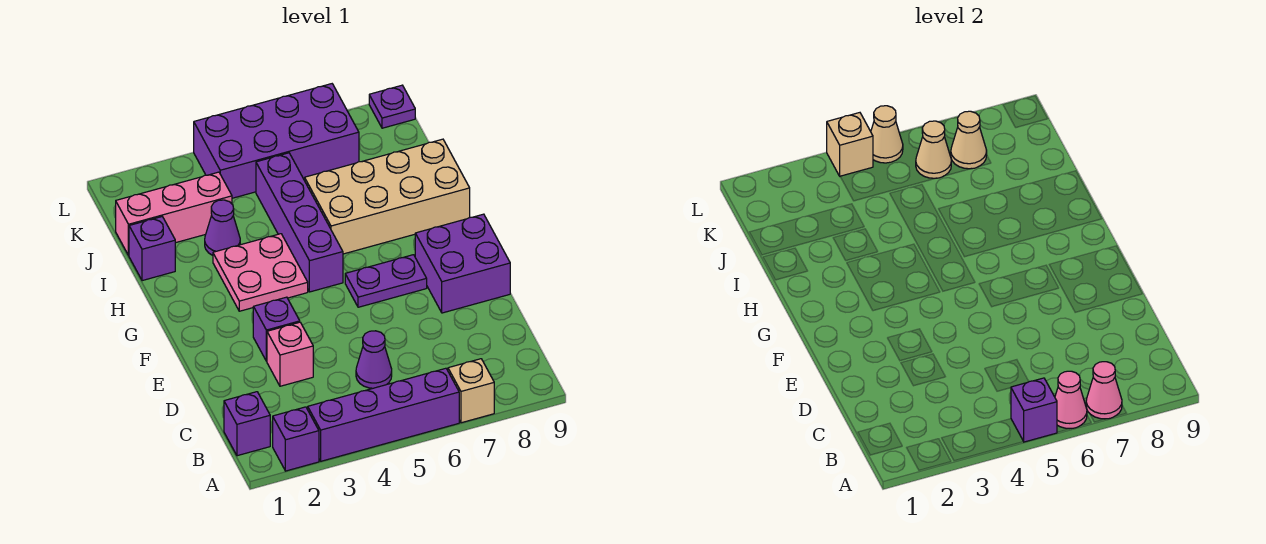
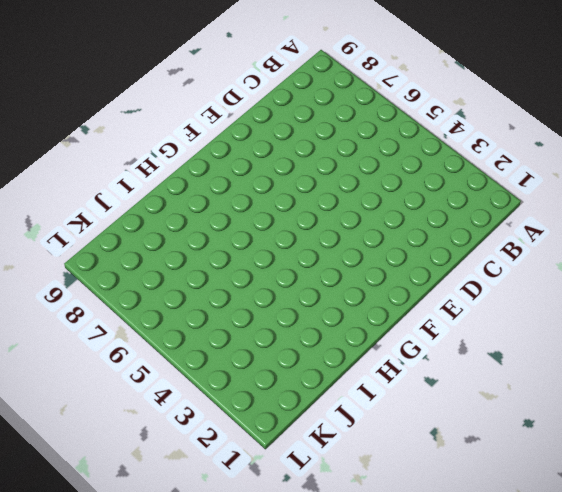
none -> purple 1x1 brick [273,407,319,471]
none -> purple 1x4 brick [308,368,459,461]
none -> tan 1x1 brick [448,359,494,423]

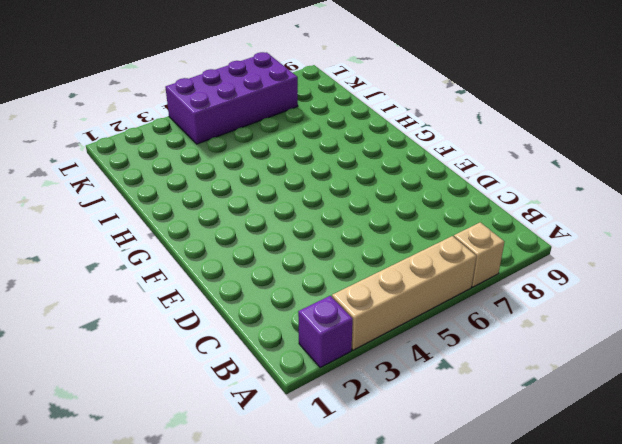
tan 1x4 brick [332,236,476,350] -> purple 1x4 brick [308,368,459,461]
none -> purple 1x1 brick [224,392,270,456]
none -> purple 1x1 cone [356,331,392,388]
none -> pink 1x1 brick [267,322,313,386]

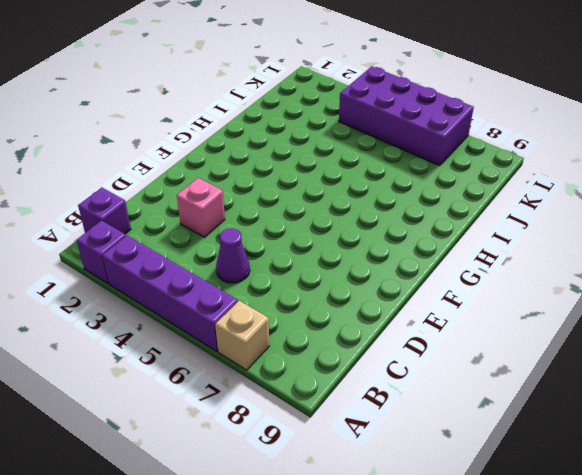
none -> purple 1x1 brick [253,297,300,361]
none -> purple 2x2 brick [415,214,510,313]
none -> purple 1x2 plate [345,255,427,307]

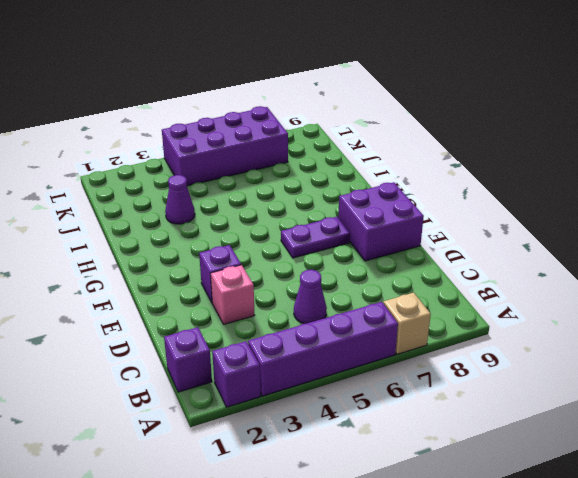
none -> pink 2x2 plate [213,234,308,311]
none -> purple 1x4 brick [256,153,343,292]
none -> tan 2x4 brick [305,139,470,254]

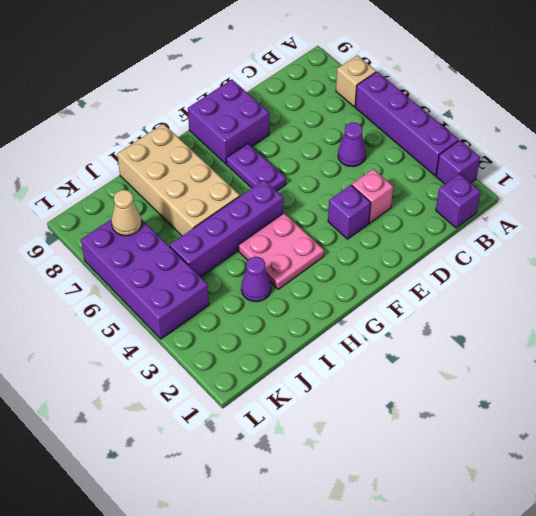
none -> purple 1x1 brick [129,217,175,281]
none -> pink 1x3 brick [116,172,232,255]
none -> purple 1x1 plate [369,85,415,128]

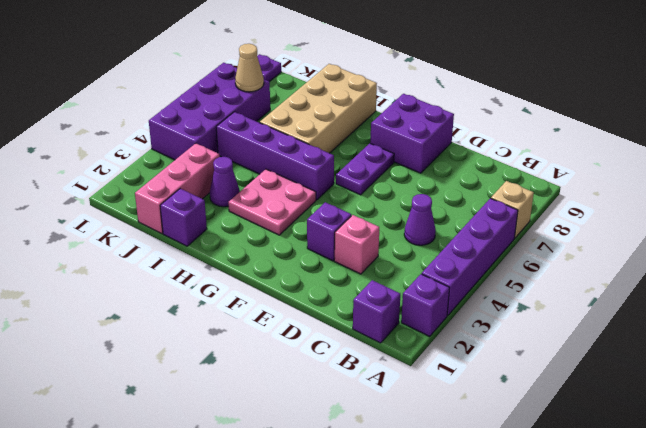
none -> purple 1x1 brick [1011,378,1057,442]
none -> pink 1x1 cone [1055,371,1087,429]
none -> pink 1x1 cone [1086,362,1122,419]

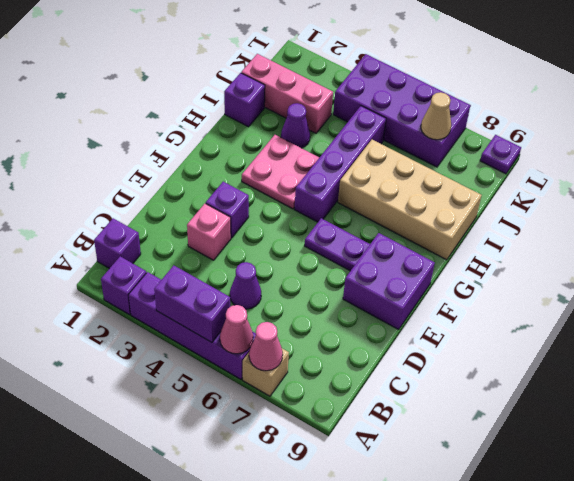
purple 1x2 brick [154,265,230,342] -> purple 1x1 brick [1011,378,1057,442]
none -> tan 1x1 cone [916,121,951,178]
none -> tan 1x1 brick [827,113,873,176]
none -> tan 1x1 cone [871,106,903,163]

